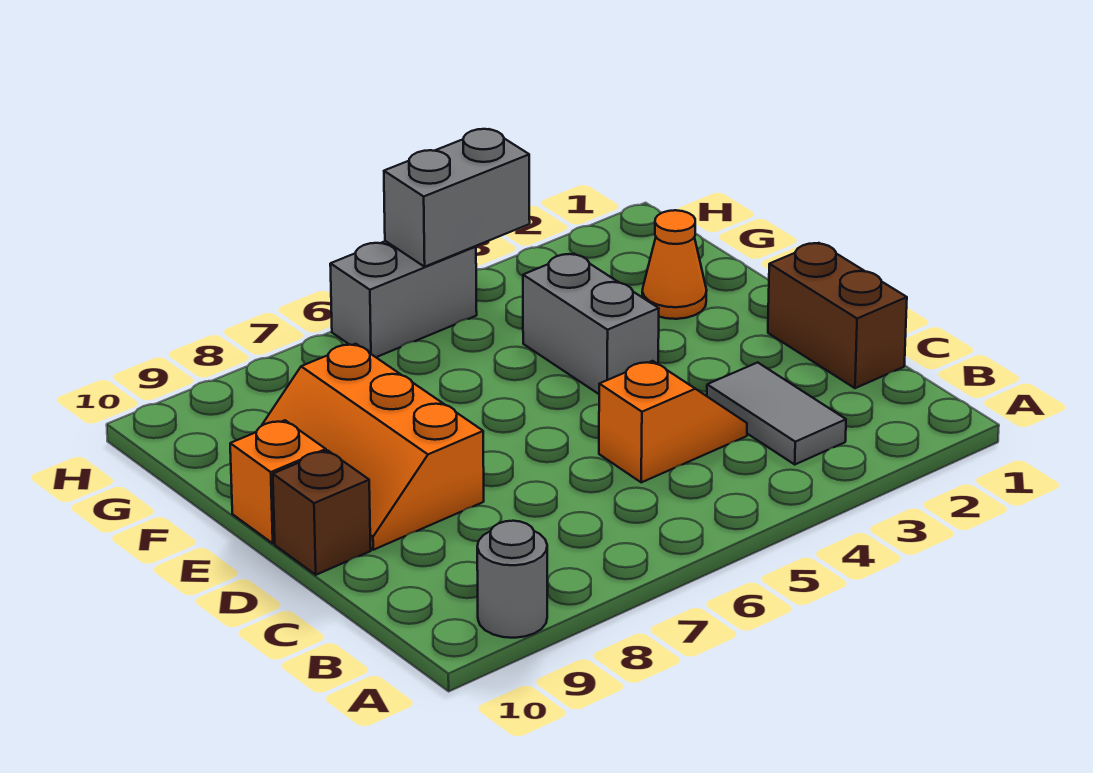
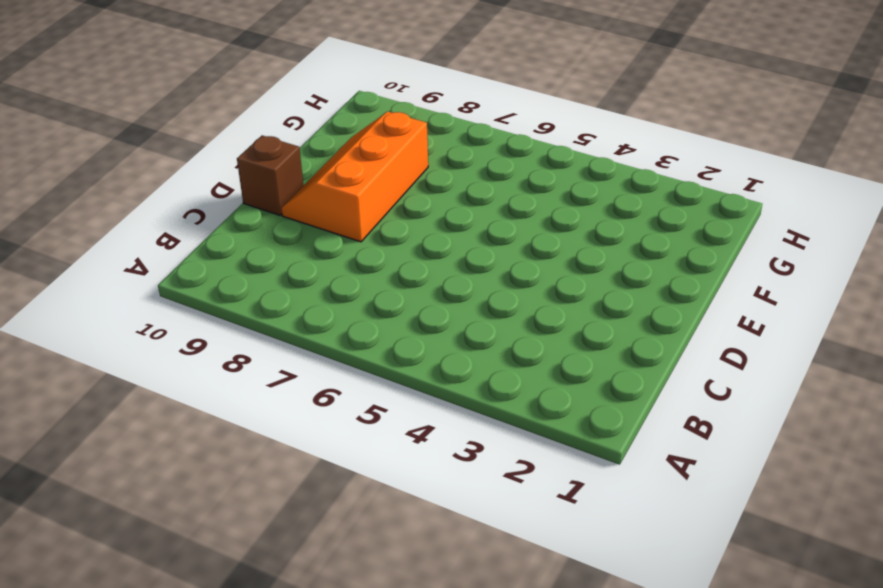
none -> grey 1x1 round brick [477,521,547,638]
none -> grey 1x2 tile [707,363,846,464]

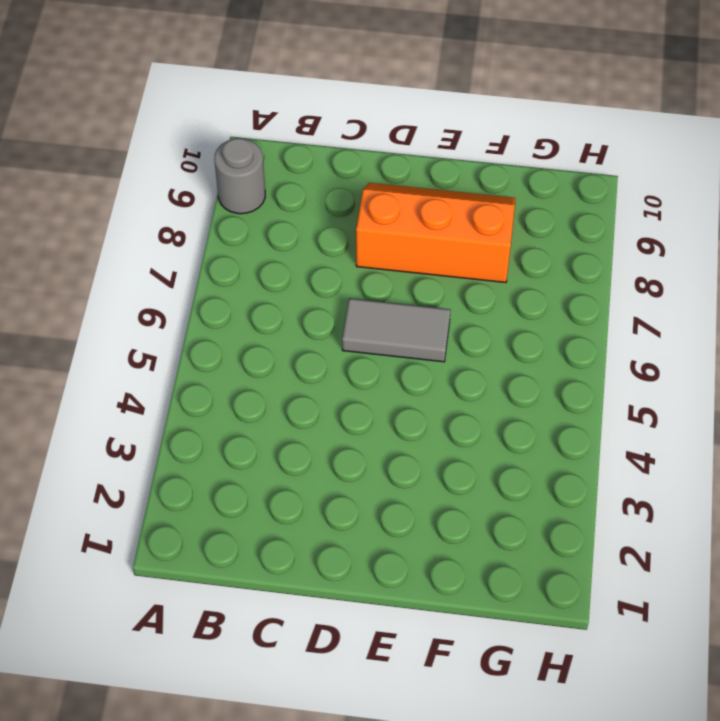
grey 1x2 tile [342,298,451,362] -> grey 1x2 tile moved to [707,363,846,464]
none -> brown 1x2 brick [768,243,907,388]
none -> orange 1x2 slope [599,361,747,482]

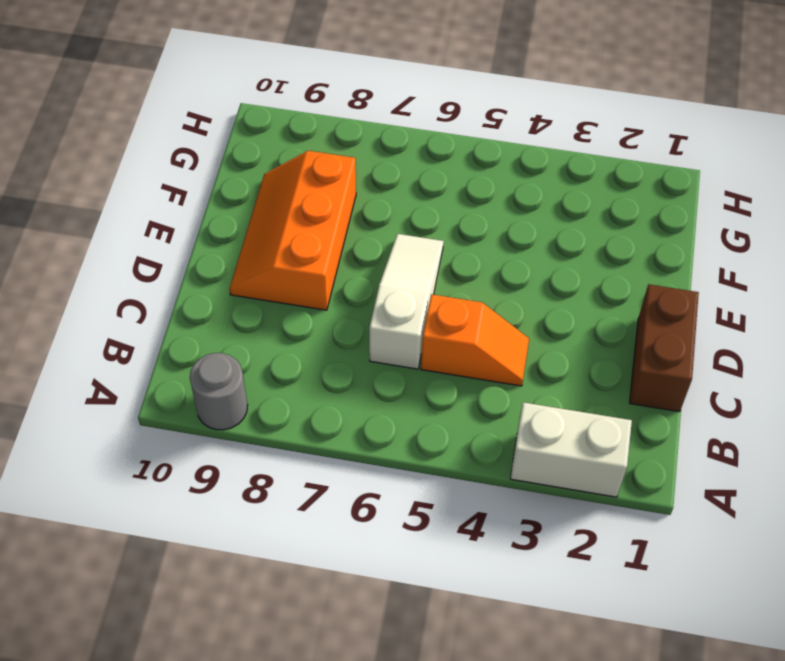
white 1x2 brick [510,402,632,497] -> none
white 1x3 slope [369,234,444,369] -> none
none -> grey 1x2 tile [707,363,846,464]
none -> brown 1x1 brick [273,451,371,575]

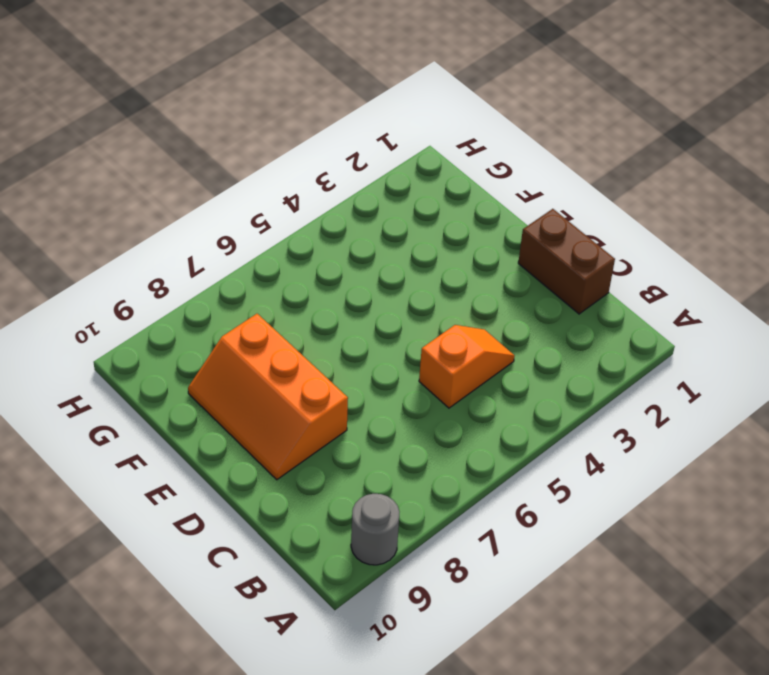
none -> grey 1x2 tile [707,363,846,464]
none -> brown 1x1 brick [273,451,371,575]

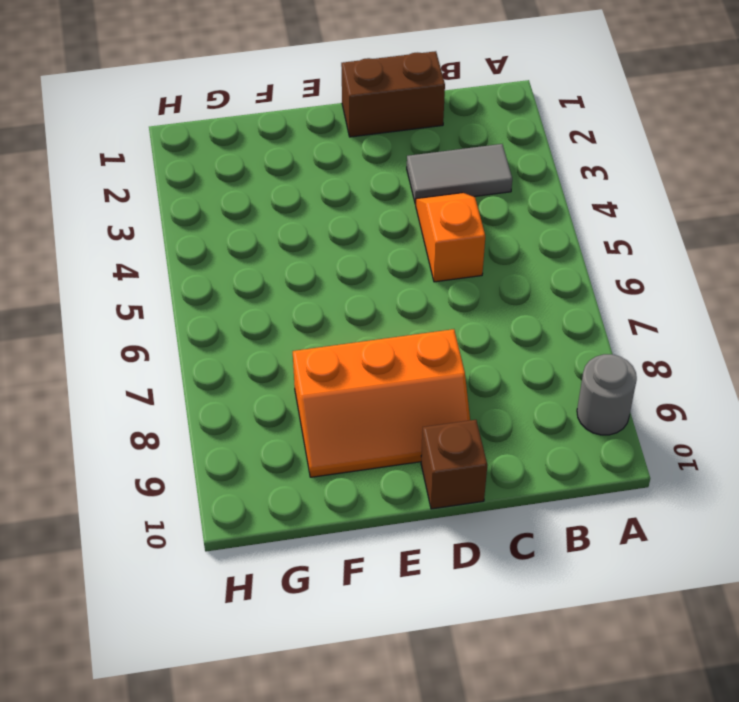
none -> grey 1x2 brick [523,254,659,394]
none -> orange 1x1 brick [230,420,326,543]

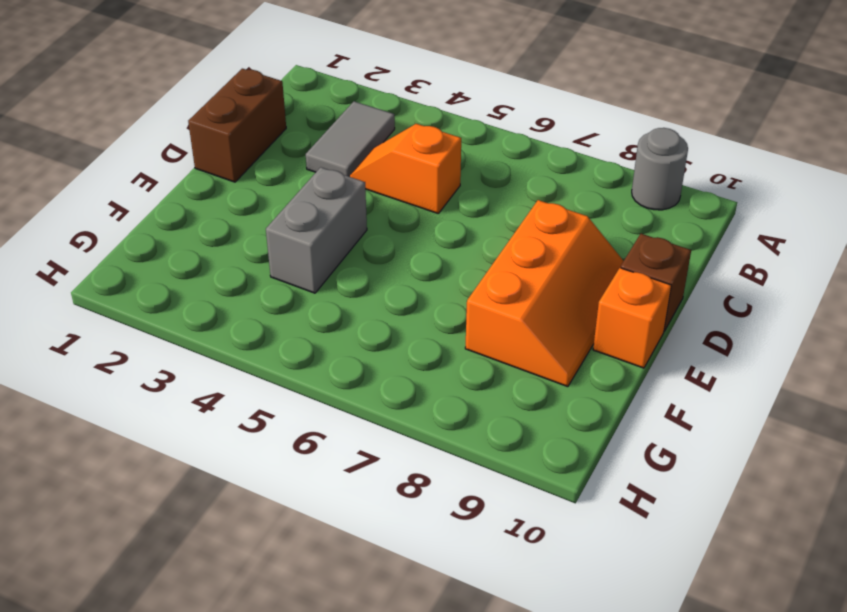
none -> orange 1x1 cone [642,210,707,319]
none -> grey 1x2 brick [330,241,477,357]

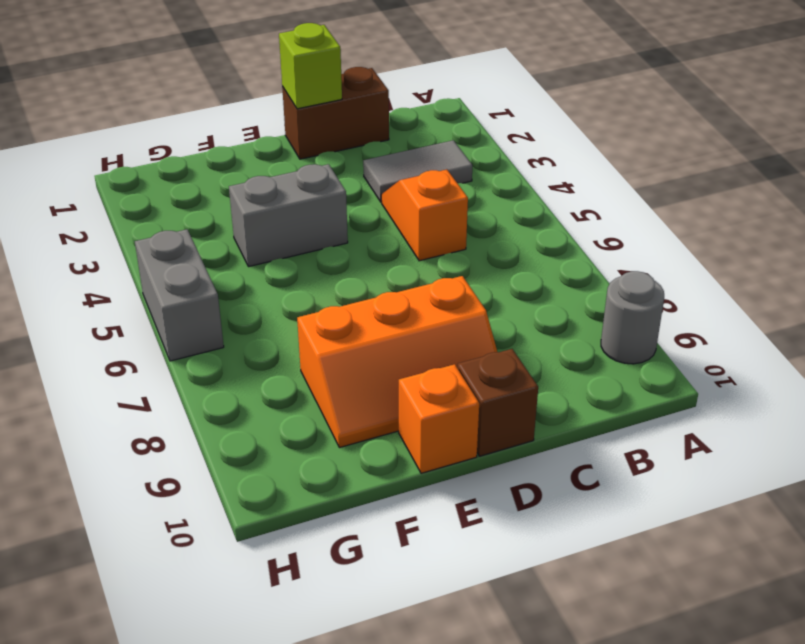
lime 1x1 brick [279,23,342,109] -> none
none -> orange 1x1 cone [642,210,707,319]
none -> grey 1x2 brick [384,129,530,267]

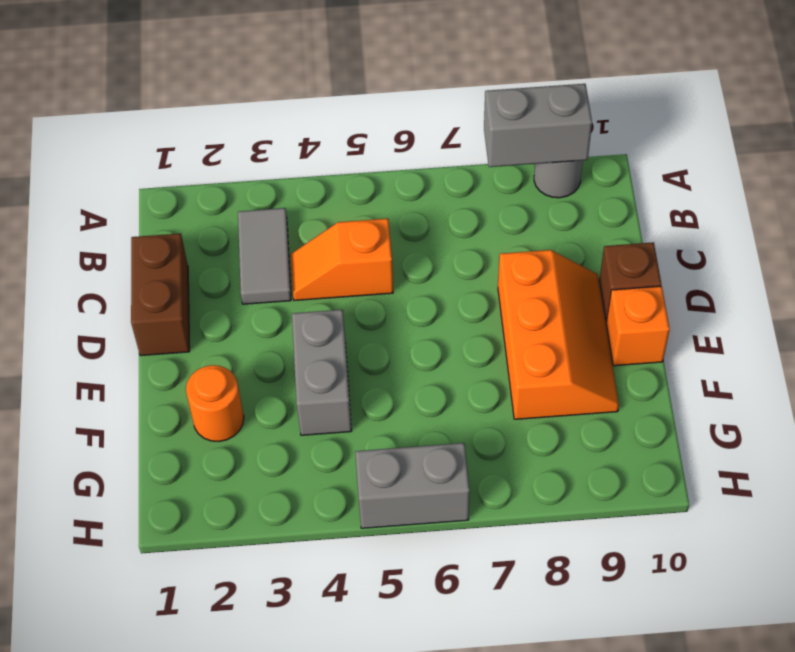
grey 1x2 brick [484,84,592,167] -> grey 1x2 brick moved to [384,129,530,267]
orange 1x1 round brick [186,365,244,441] -> orange 1x1 cone [642,210,707,319]

